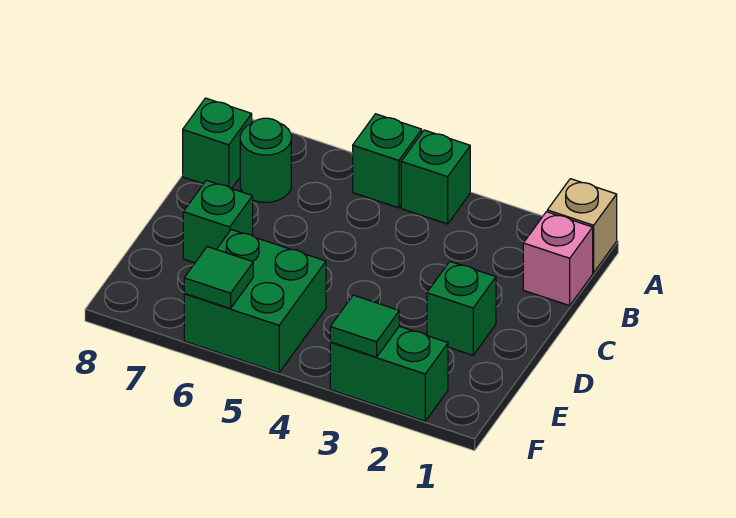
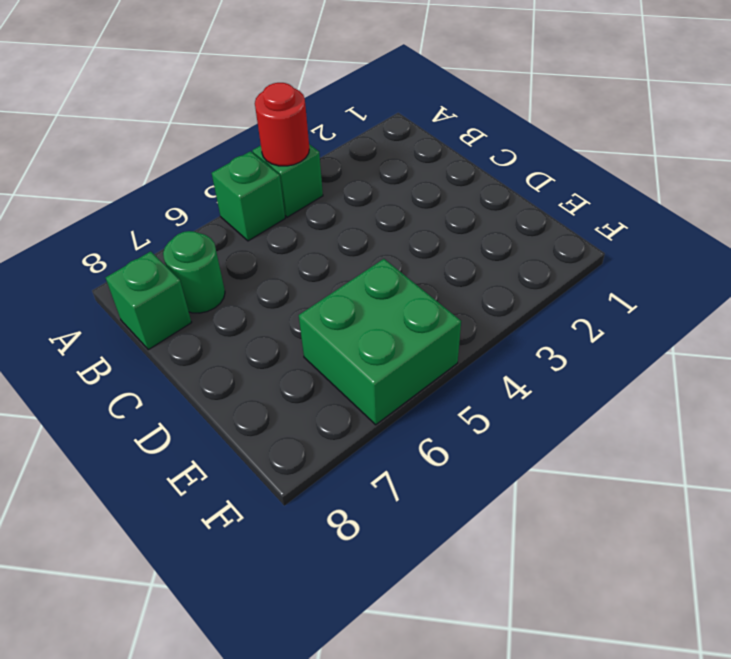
red 1x1 round brick [255,83,309,166] -> none
none -> tan 1x1 brick [547,179,617,273]
none -> pink 1x1 brick [523,212,593,306]
none -> green 1x1 brick [427,262,496,355]

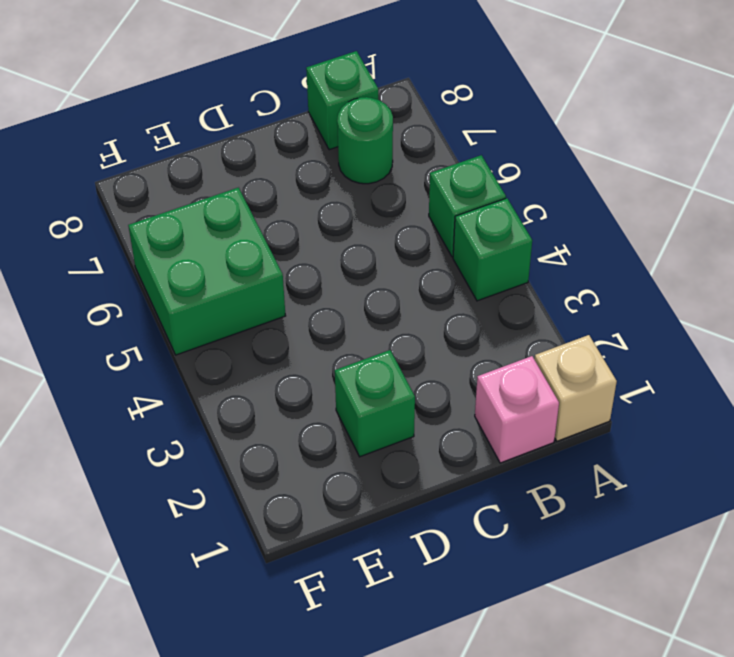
none -> green 1x1 brick [183,180,253,263]
none -> green 1x2 brick [330,326,448,421]
none -> green 1x1 tile [330,295,399,357]

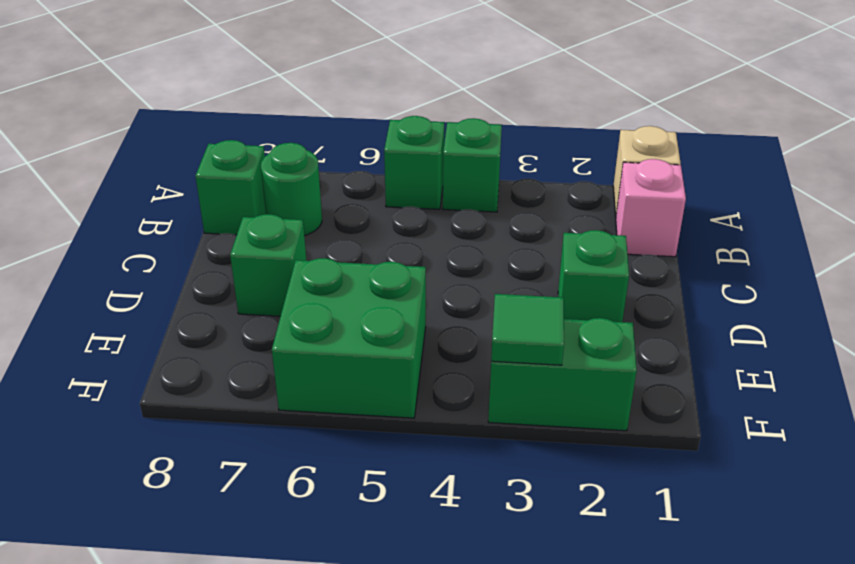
none -> green 1x1 tile [184,247,253,309]

